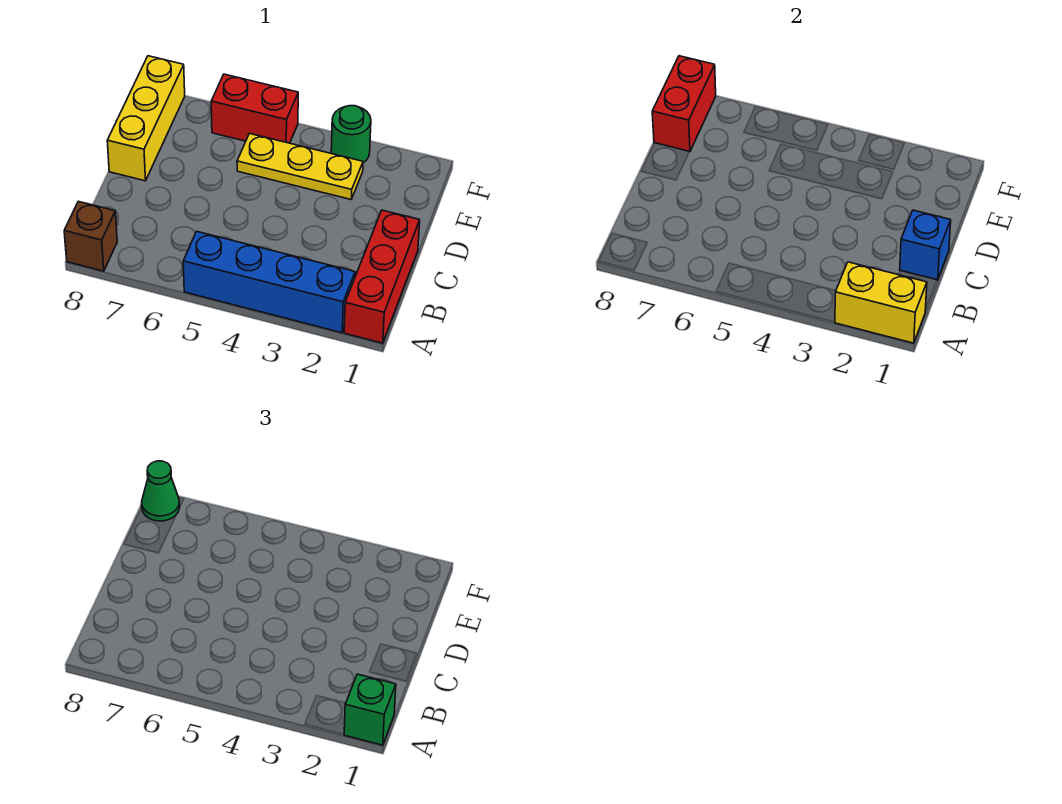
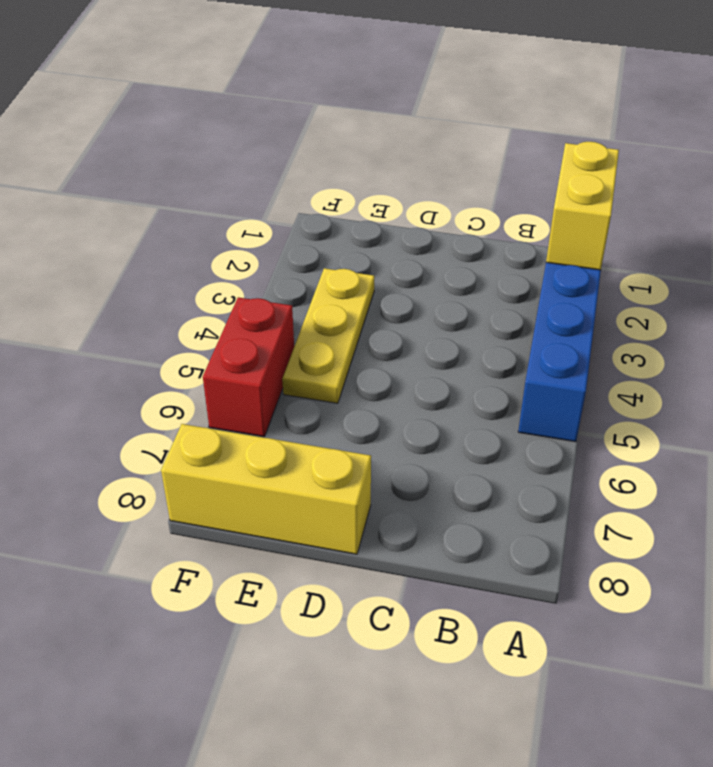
none -> red 1x3 brick [344,210,420,343]
none -> brown 1x1 brick [64,201,117,271]
none -> green 1x1 round brick [331,106,371,163]

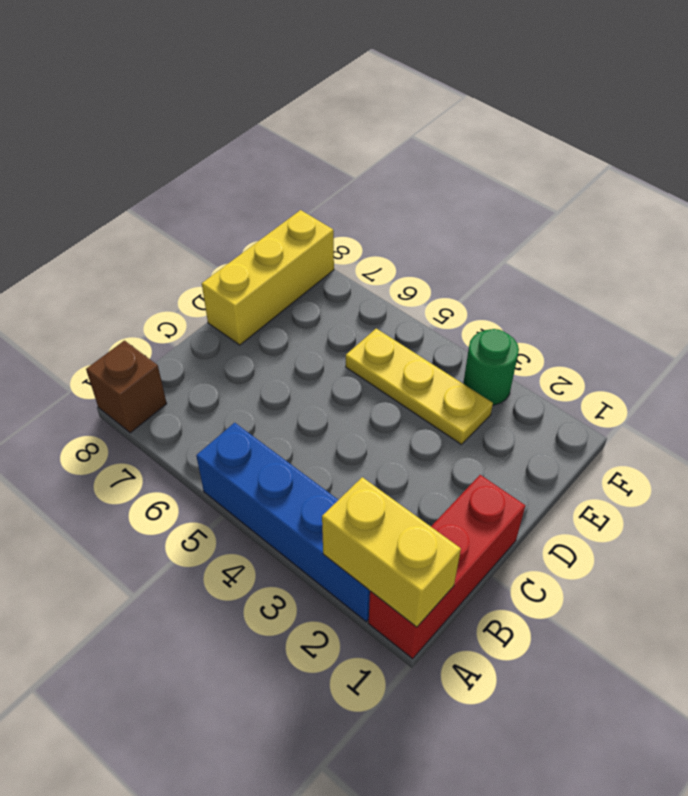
none -> red 1x2 brick [211,74,298,143]
none -> blue 1x1 brick [900,210,951,280]
none -> red 1x2 brick [652,56,716,152]

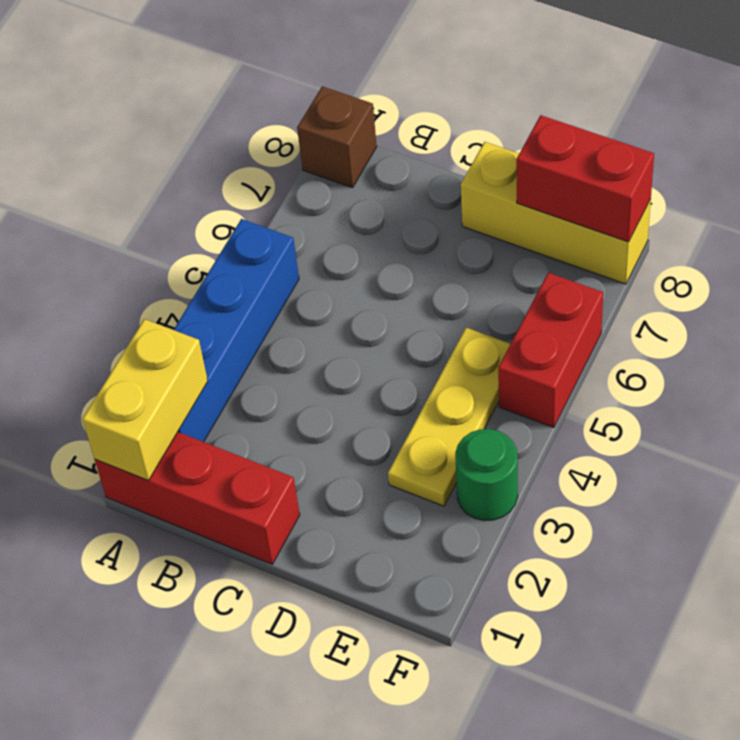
none -> blue 1x1 brick [900,210,951,280]
none -> green 1x1 brick [344,674,396,745]
none -> green 1x1 cone [142,461,180,521]

